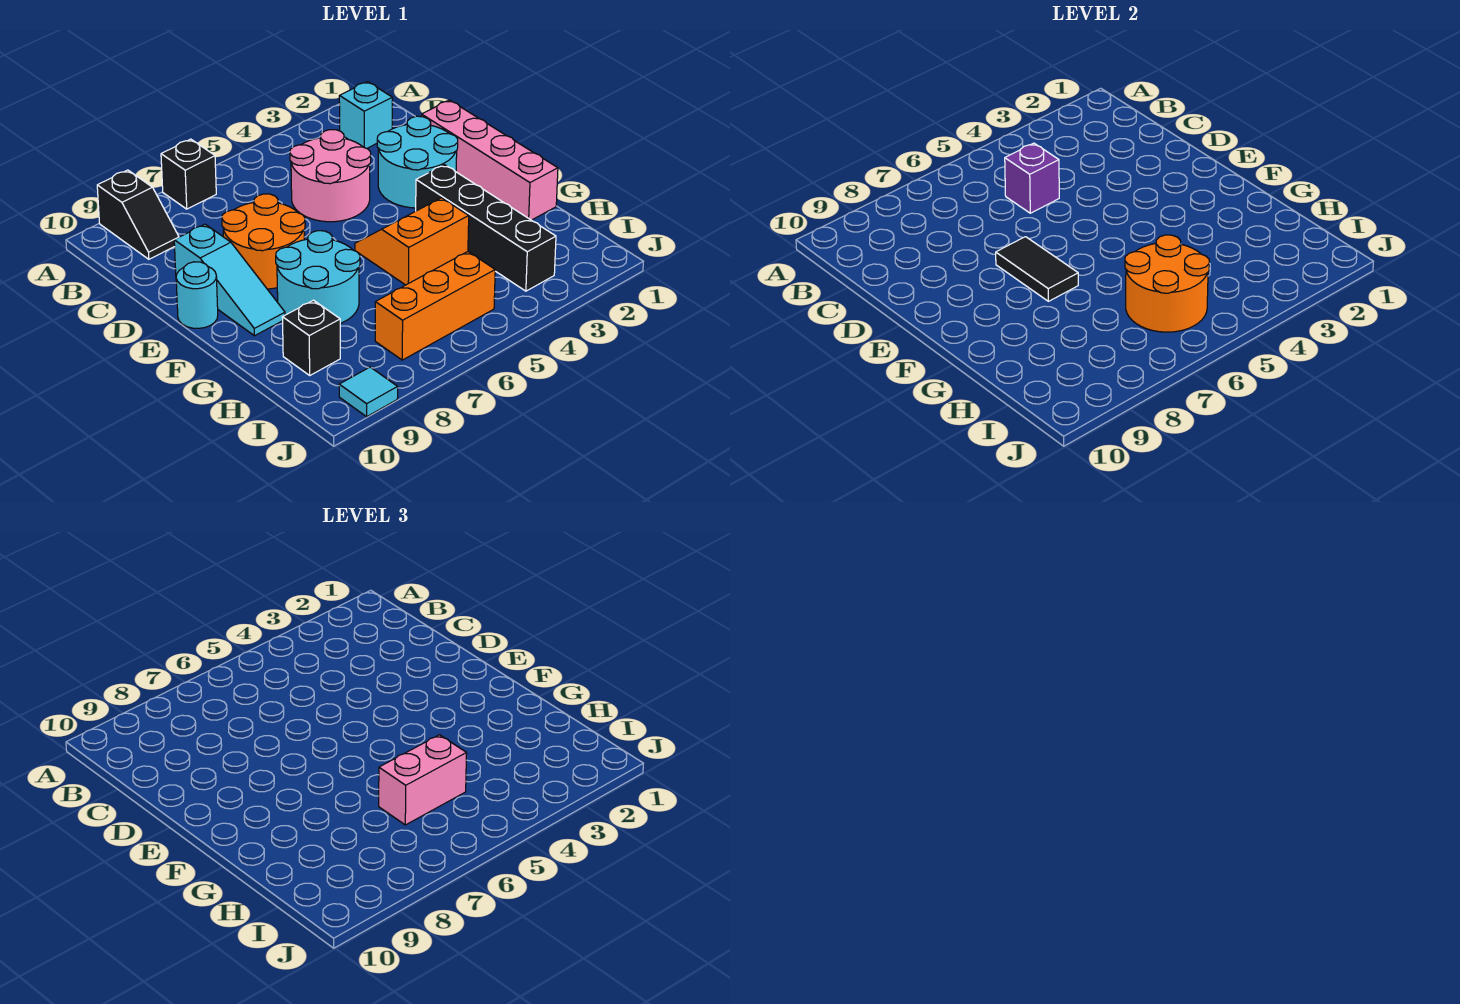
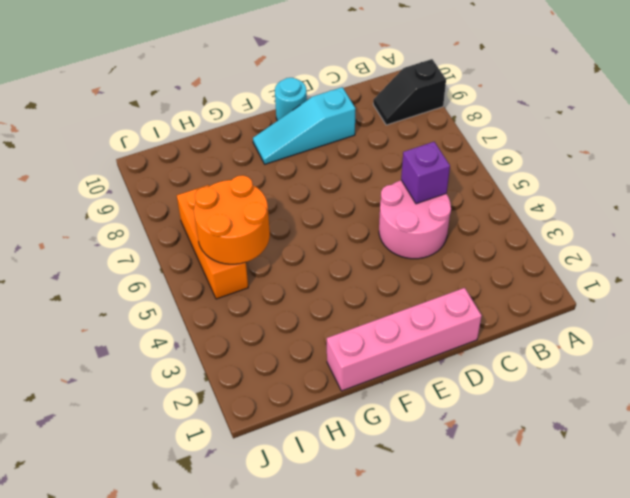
none -> black 1x1 brick [161,139,216,209]
none -> cyan 1x1 brick [339,82,392,148]
none -> cyan 2x2 round brick [377,116,458,208]

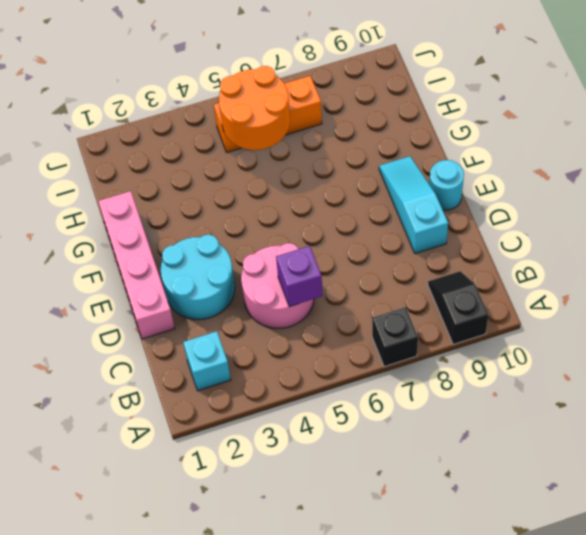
none -> orange 2x2 round brick [222,194,305,289]
none -> black 1x4 brick [416,165,556,291]
none -> orange 2x2 slope [355,198,469,285]

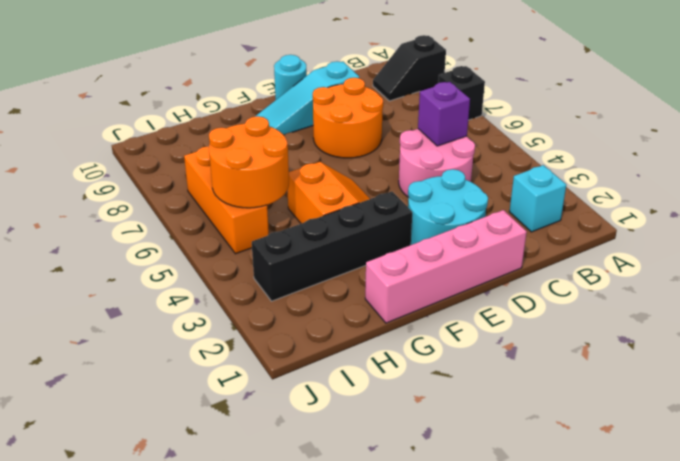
none -> cyan 2x2 round brick [276,231,360,324]
none -> black 1x1 brick [283,300,340,375]
none -> cyan 1x1 tile [339,367,398,417]

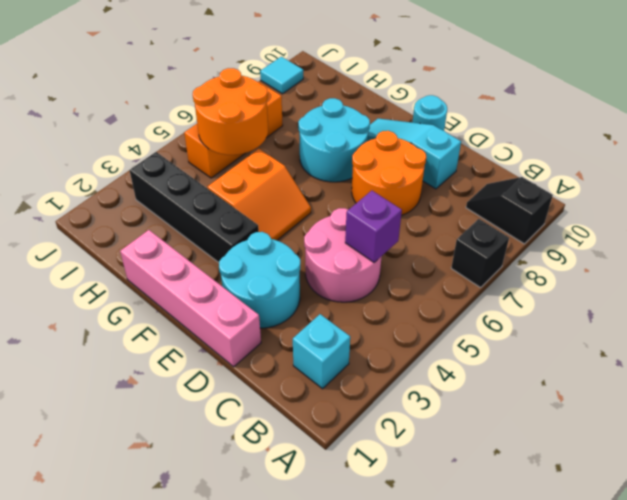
none -> black 1x1 brick [283,300,340,375]
none -> black 1x2 tile [996,237,1078,301]
none -> pink 1x2 brick [379,735,467,825]

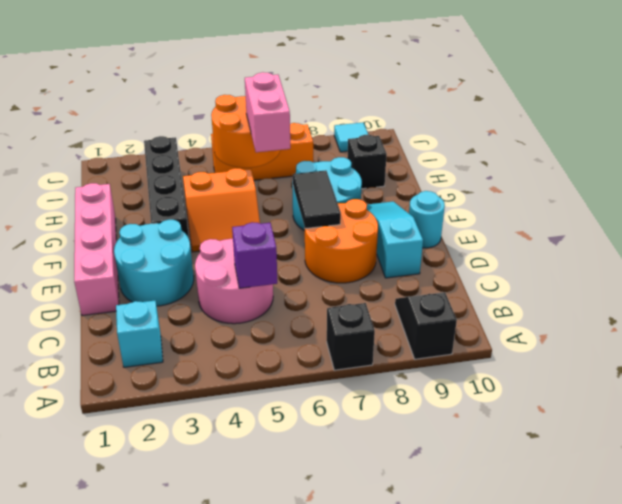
pink 1x2 brick [245,72,290,152] -> pink 1x2 brick turned to [379,735,467,825]

